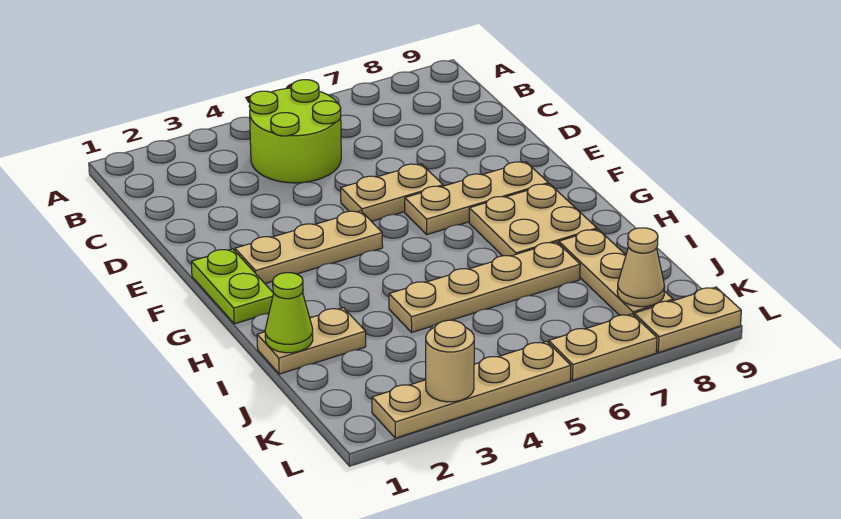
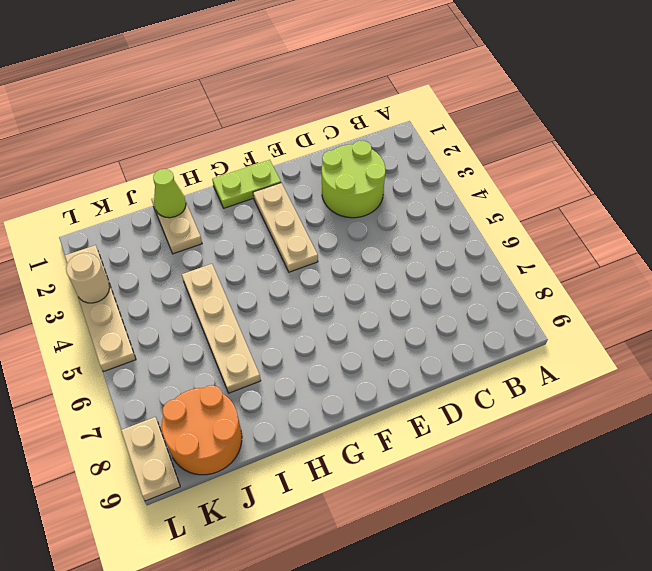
lime 2x2 round brick [322,140,385,218] -> lime 2x2 round brick moved to [250,80,341,183]
orange 2x2 round brick [162,385,242,475] -> tan 1x3 plate [559,229,673,315]
none -> tan 1x2 plate [341,164,443,221]
none -> tan 1x3 plate [405,162,548,235]
none -> tan 2x2 plate [469,184,597,256]

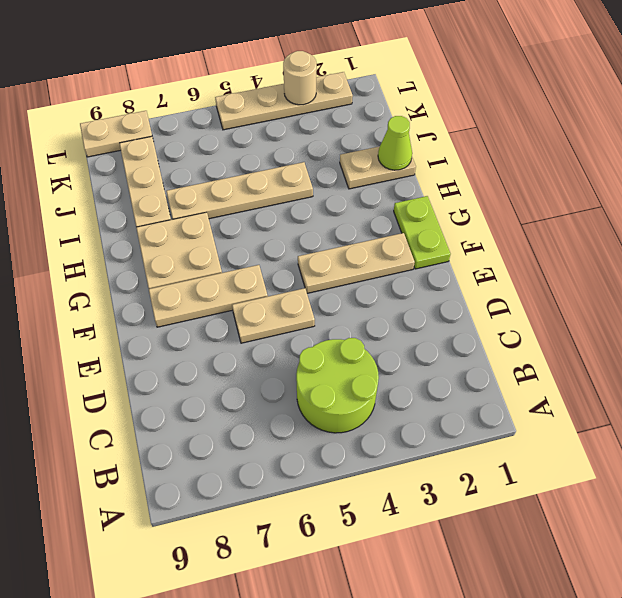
none -> tan 1x2 plate [549,314,657,380]
none -> tan 1x1 cone [617,228,665,307]

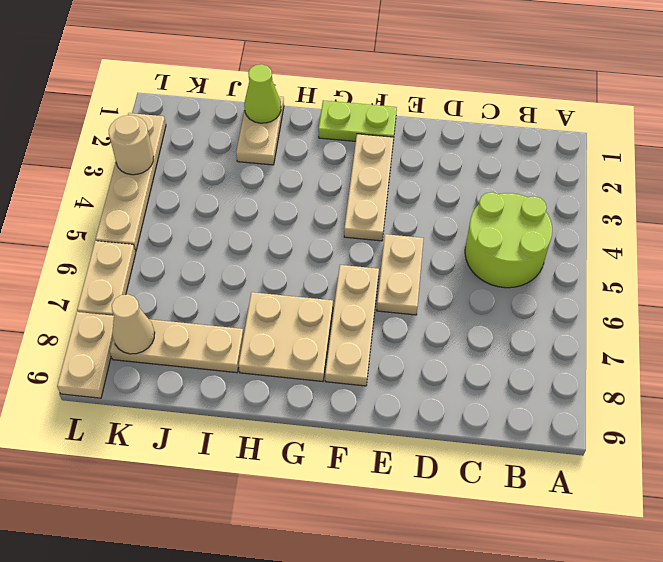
none -> tan 1x4 plate [389,242,580,332]

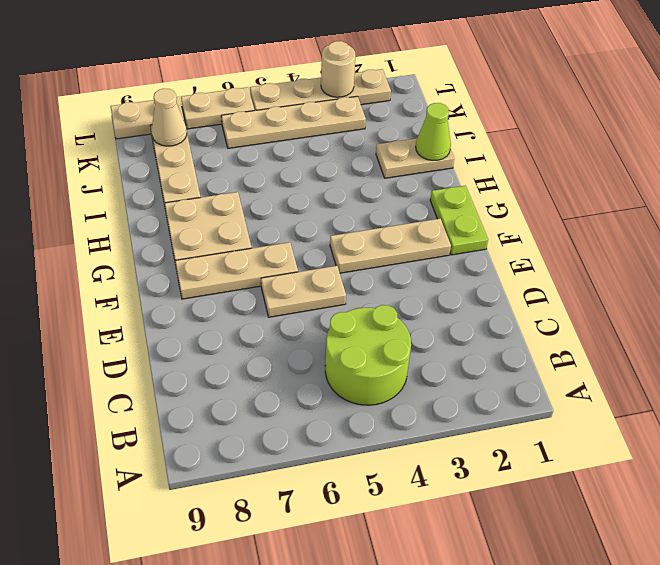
tan 1x4 plate [221,96,366,148] -> tan 1x4 plate moved to [389,242,580,332]

